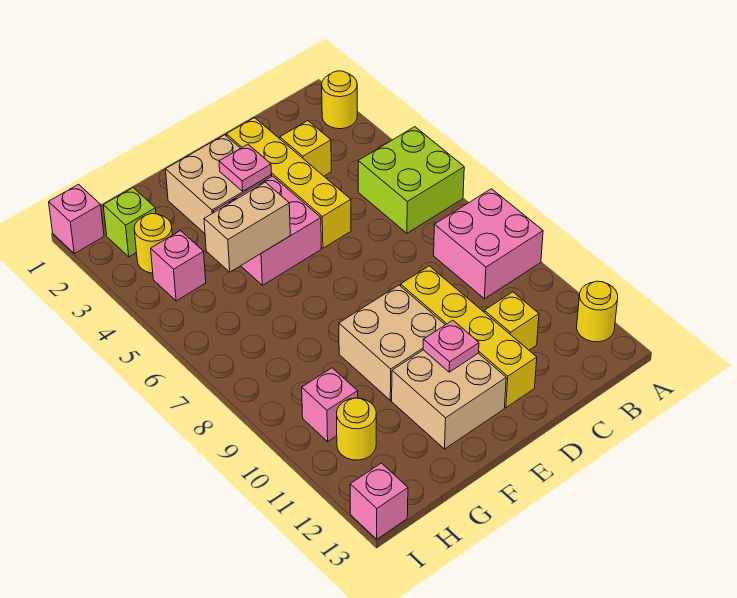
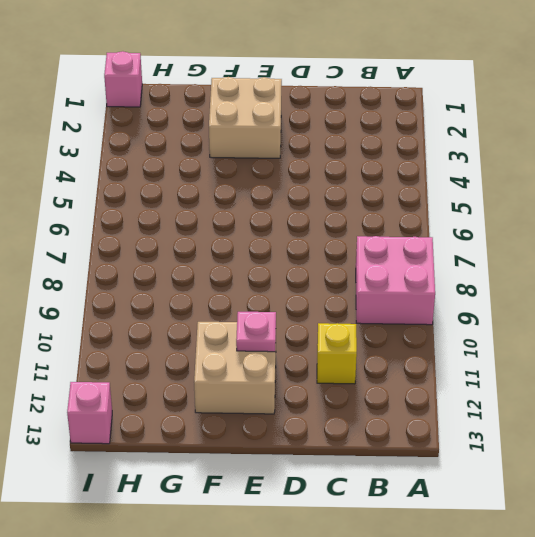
none -> yellow 1x1 round brick [322,71,357,129]
none -> lime 2x2 brick [358,127,464,233]
none -> yellow 1x1 round brick [577,281,618,342]

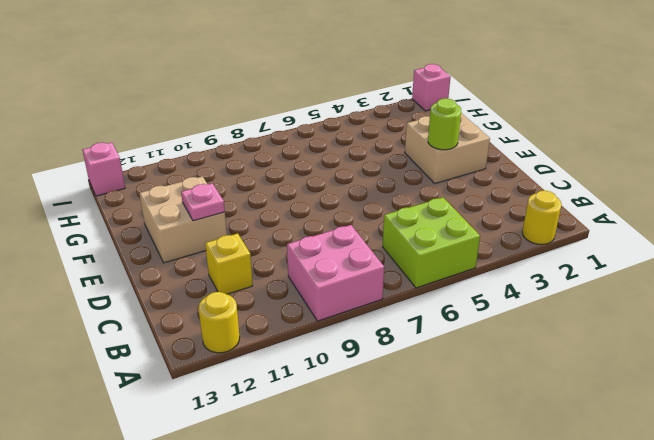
lime 1x1 round brick [428,98,461,150] -> pink 1x1 plate [219,144,271,191]
none -> yellow 1x1 brick [280,121,331,176]
none -> yellow 1x4 brick [226,118,351,248]
none -> yellow 1x4 brick [401,266,537,408]

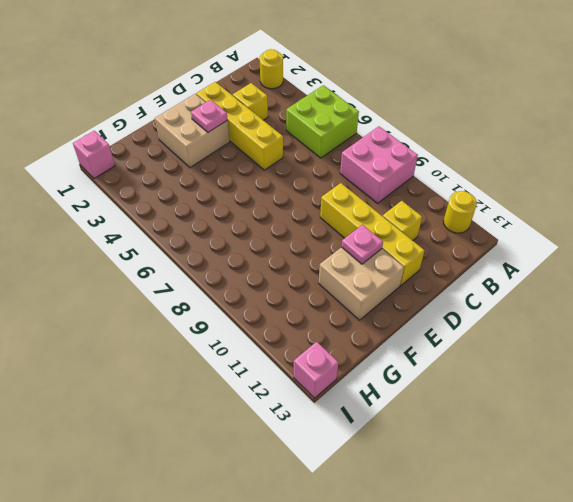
none -> pink 2x2 brick [213,176,321,285]
none -> tan 2x2 brick [339,285,445,400]
none -> lime 1x1 brick [103,188,156,257]

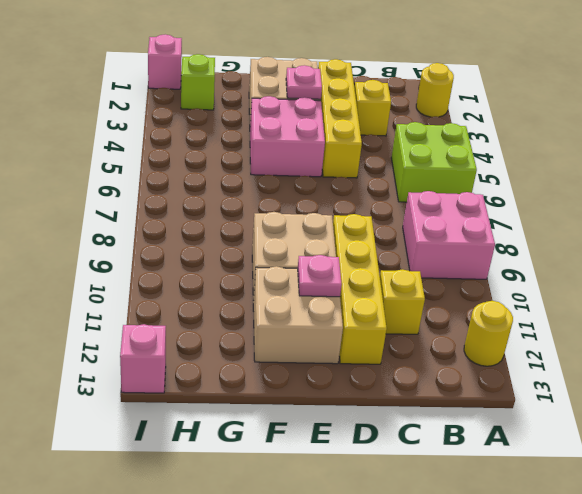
none -> yellow 1x1 round brick [134,214,172,273]
none -> pink 1x1 brick [151,231,206,301]
none -> pink 1x1 brick [302,368,358,441]

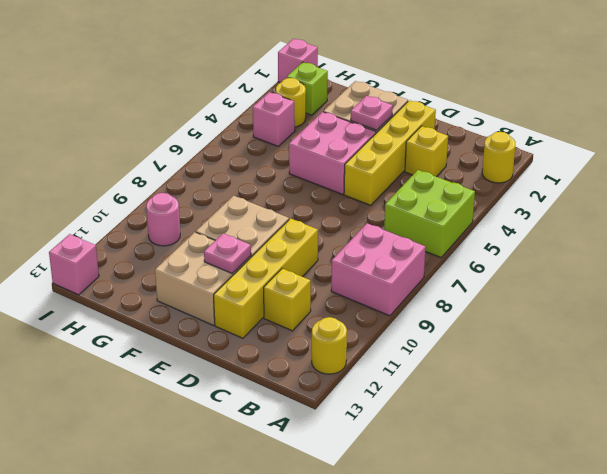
pink 1x1 round brick [146,193,180,246] -> pink 1x1 brick [302,368,358,441]
none -> yellow 1x1 round brick [337,398,376,460]
none -> tan 1x2 brick [204,182,290,272]

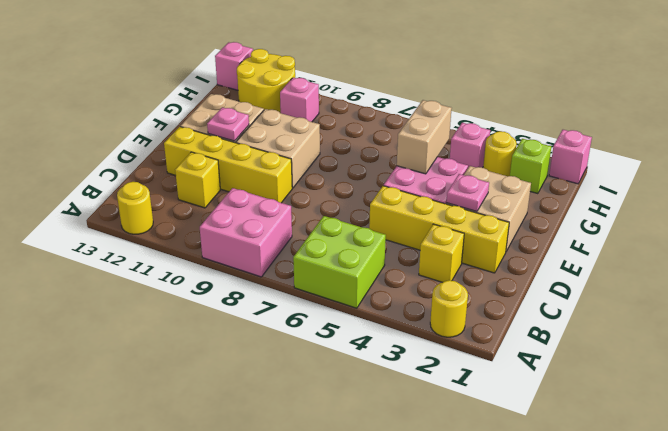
yellow 2x2 round brick [237,49,295,113] -> yellow 1x1 round brick [337,398,376,460]

